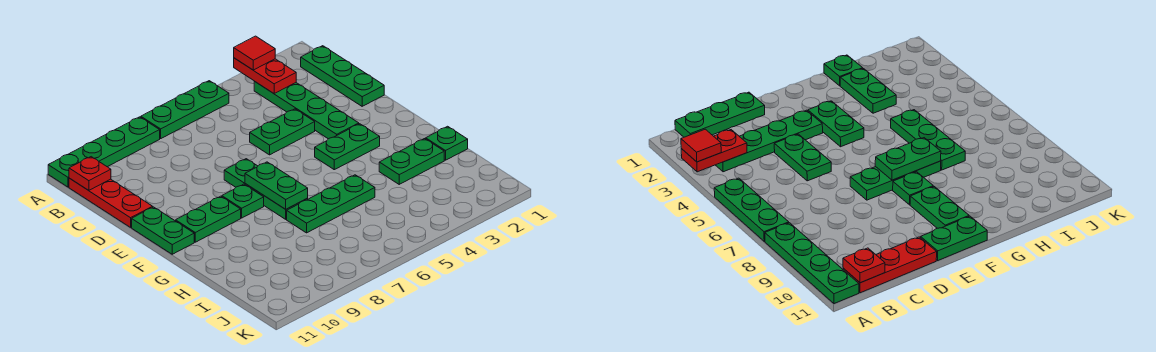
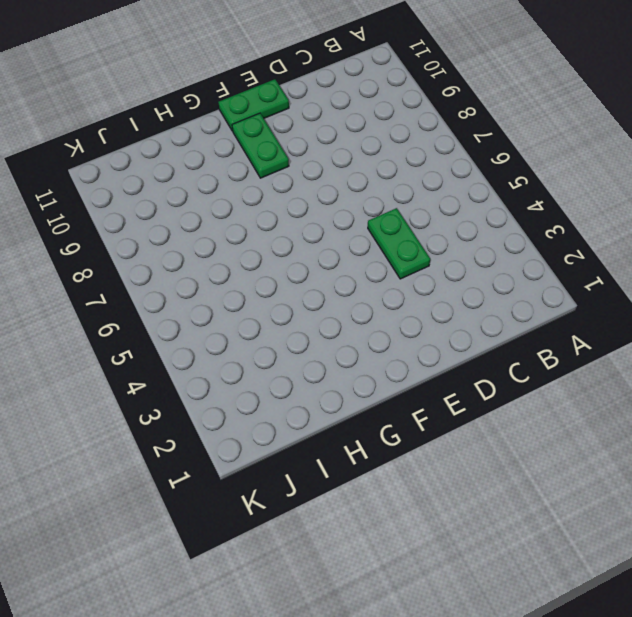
none -> green 1x3 plate [141,81,229,139]
none -> green 1x4 plate [48,117,160,187]
none -> green 1x3 plate [301,46,384,106]

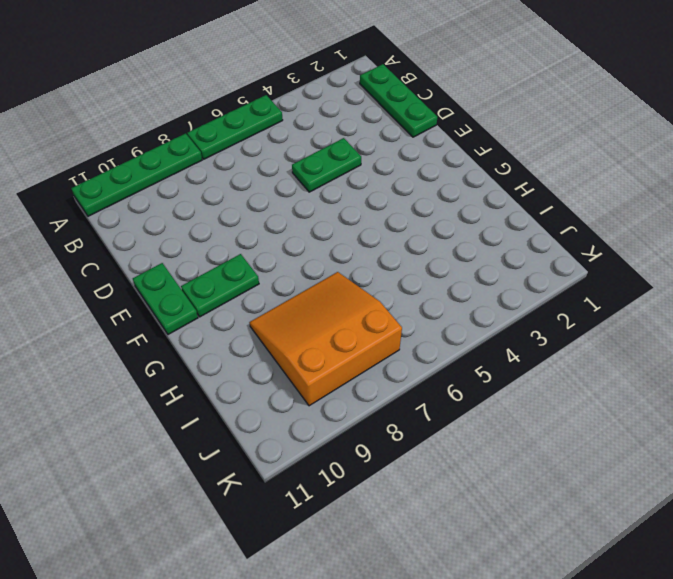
orange 3x3 slope [249,272,402,406] -> green 1x3 plate [287,175,375,233]
none -> green 1x4 plate [254,82,359,139]
none -> red 1x3 plate [69,178,153,227]
none -> green 1x3 plate [224,159,308,219]

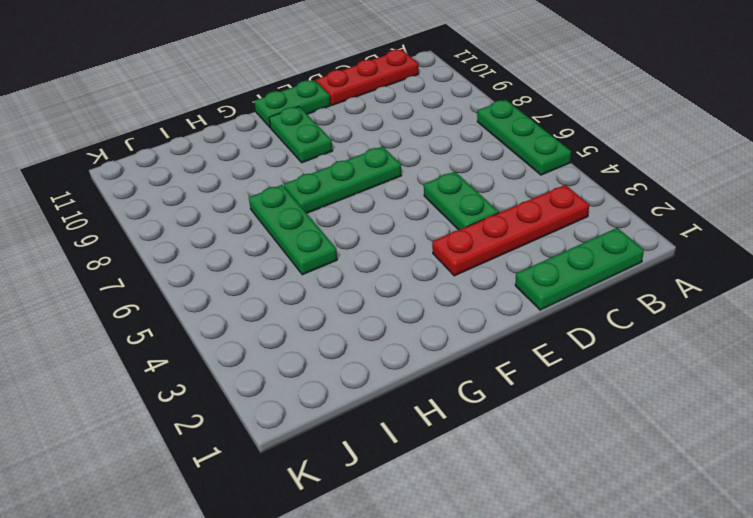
red 1x4 plate [432,185,589,276] -> green 1x4 plate [254,82,359,139]
none -> green 1x4 plate [48,117,160,187]
none -> green 1x2 plate [315,124,380,170]
none -> green 1x1 plate [222,184,264,218]

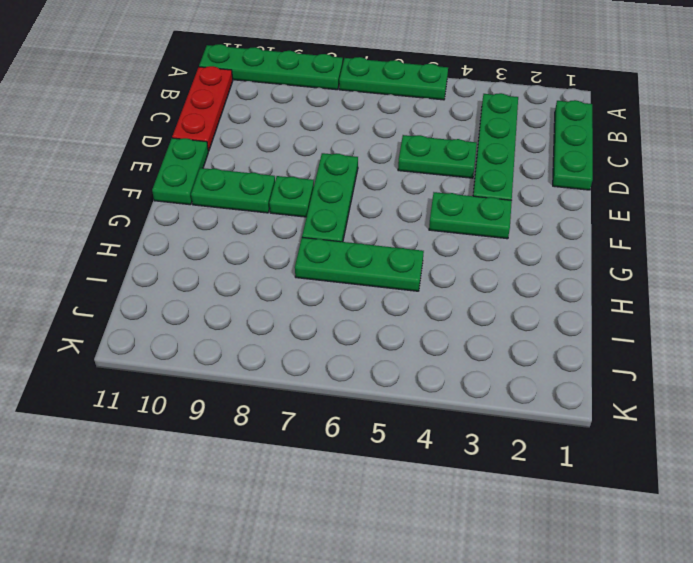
none -> green 1x1 plate [426,126,468,160]
none -> green 1x2 plate [379,139,444,184]
none -> red 1x2 plate [234,58,296,93]

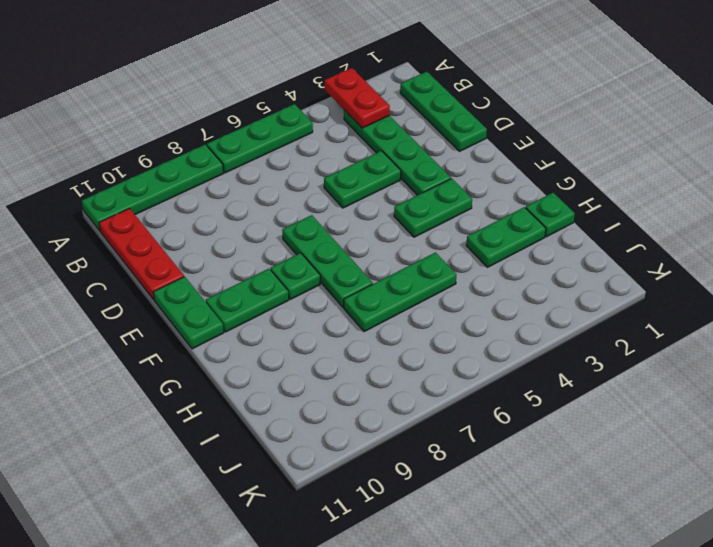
none -> red 1x1 plate [69,157,111,190]
none -> green 1x2 plate [245,162,308,209]
none -> red 1x1 tile [234,36,275,70]

